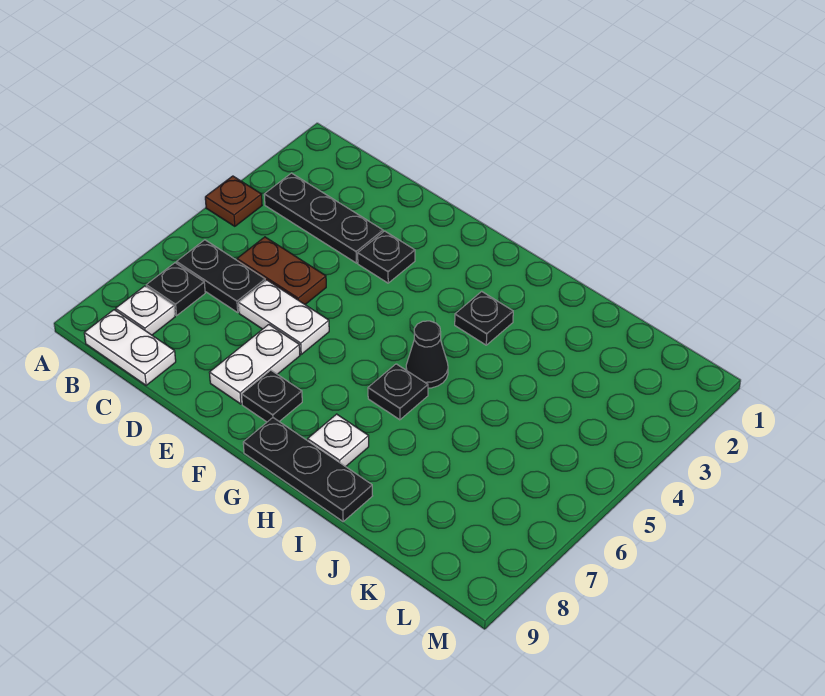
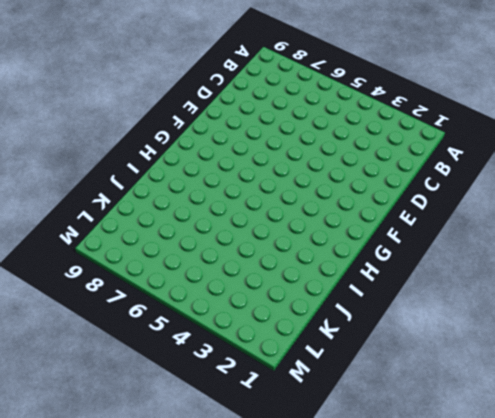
none -> brown 1x1 plate [205,176,262,226]
none -> black 1x3 plate [264,173,383,263]
none -> black 1x2 plate [177,240,265,312]

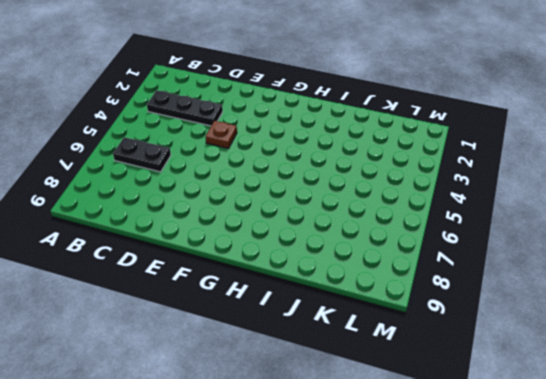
brown 1x1 plate [205,121,237,148] -> brown 1x1 plate moved to [205,176,262,226]
none -> black 1x1 plate [146,263,205,316]
none -> white 1x1 plate [116,286,175,335]
none -> white 1x2 plate [84,310,176,385]

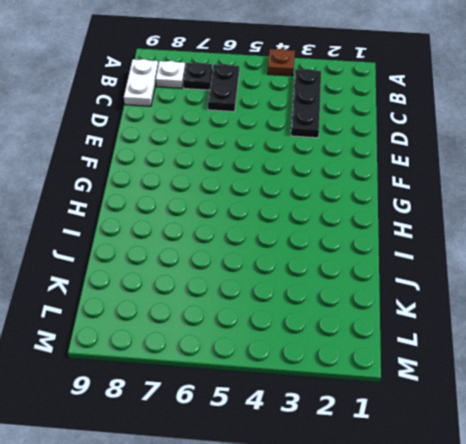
none -> brown 1x2 plate [237,237,326,304]
none -> white 1x2 plate [239,280,329,354]
none -> black 1x1 plate [358,231,415,283]

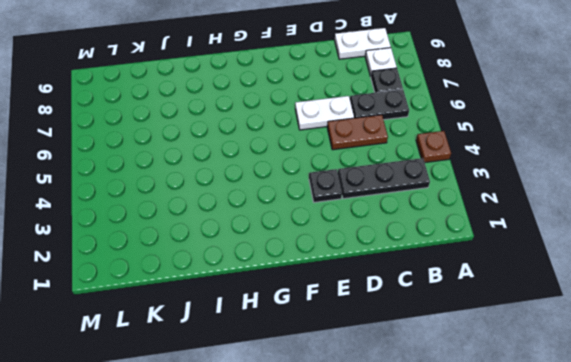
none -> white 1x2 plate [209,325,300,404]
none -> black 1x1 plate [242,370,302,422]
none -> black 1x3 plate [243,418,372,521]

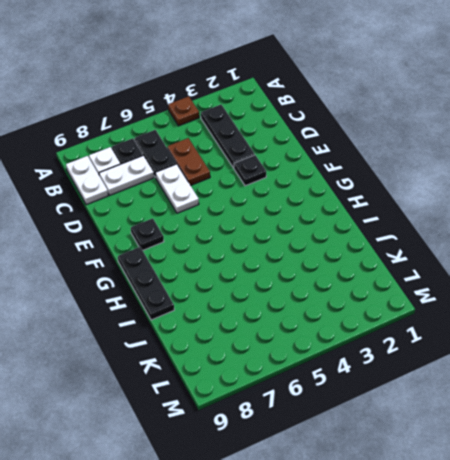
white 1x2 plate [99,155,154,195] -> white 1x2 plate moved to [209,325,300,404]
none -> black 1x1 plate [455,291,513,345]
none -> black 1x1 cone [406,321,448,388]
none -> black 1x1 plate [368,364,428,420]

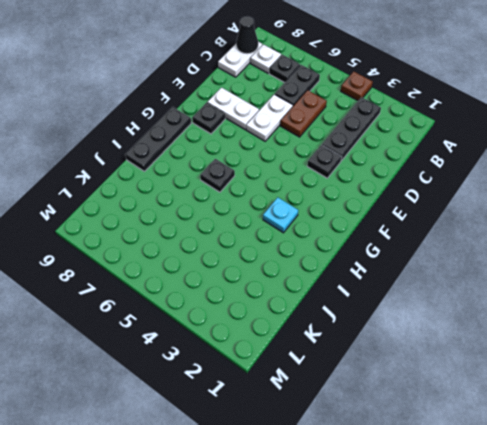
black 1x1 cone [236,16,258,54] -> black 1x1 cone moved to [406,321,448,388]
cyan 1x1 plate [263,197,298,233] -> black 1x1 plate [455,291,513,345]
none -> white 1x1 plate [308,414,369,467]

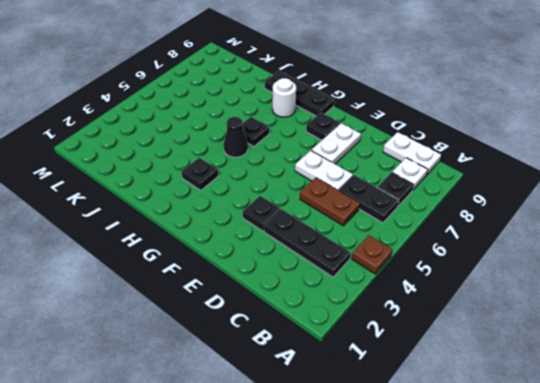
white 1x1 round brick [272,78,296,117] -> white 1x1 plate [308,414,369,467]

